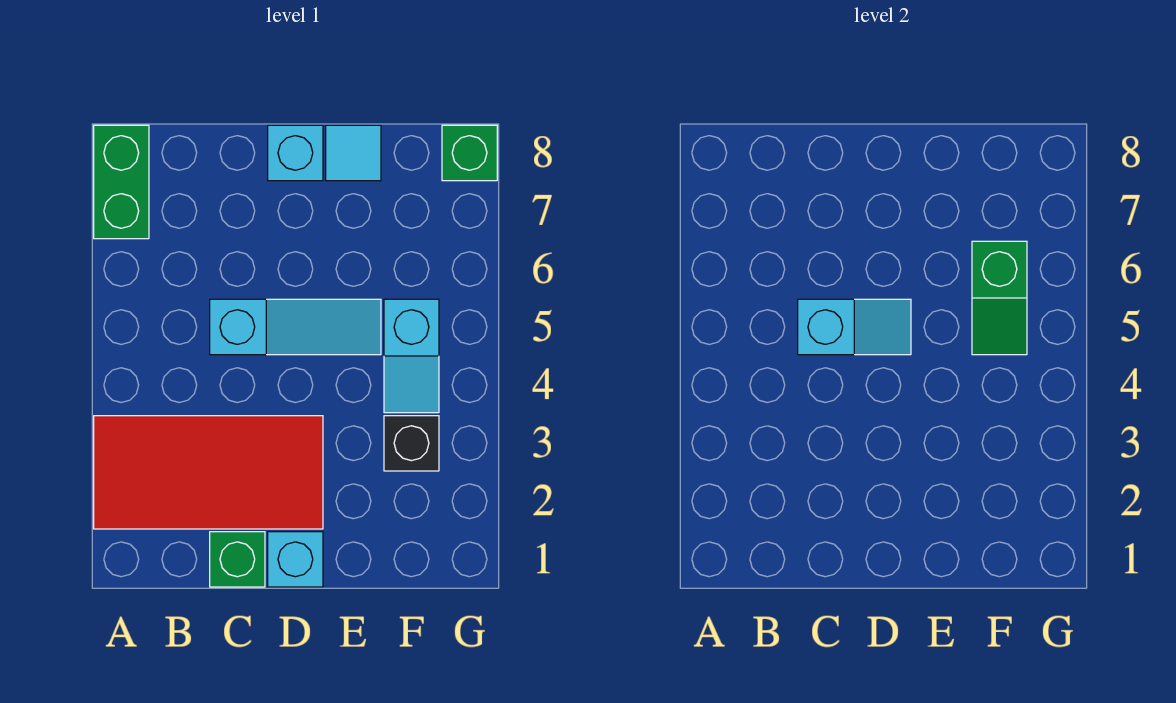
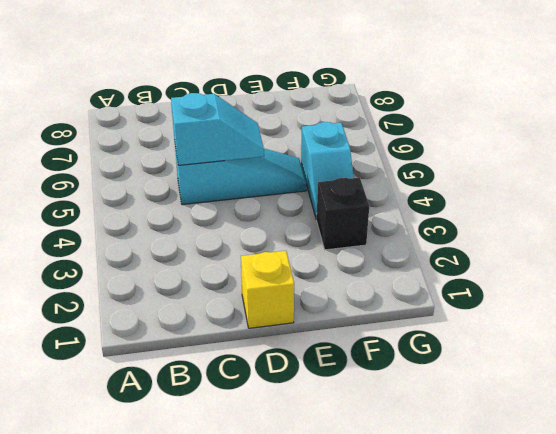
yellow 1x1 brick [241,251,294,328] -> cyan 1x1 brick [268,532,323,587]
none -> red 2x4 tile [94,416,323,529]
none -> green 1x2 brick [94,125,149,239]
none -> green 1x1 brick [210,532,265,587]

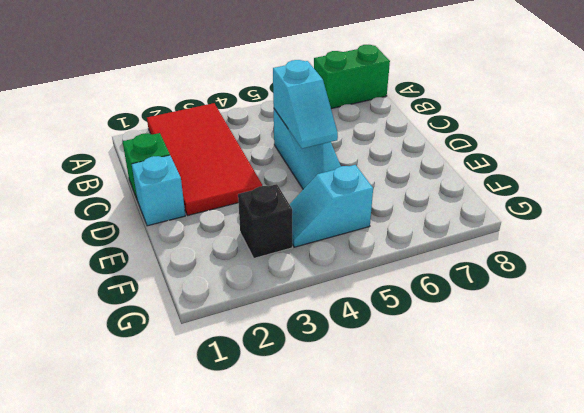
none -> cyan 1x1 brick [268,125,323,181]
none -> cyan 1x1 tile [326,125,381,181]
none -> green 1x1 brick [442,125,497,181]

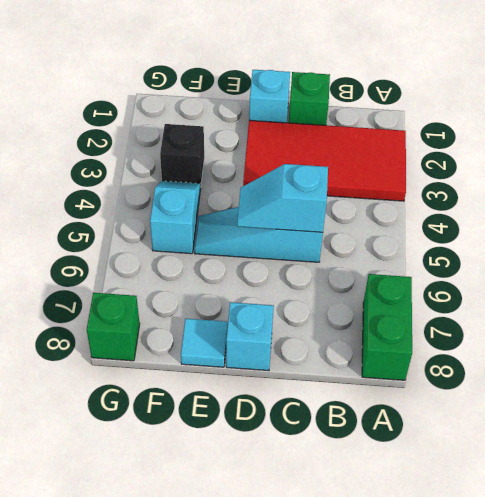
none -> green 1x2 slope [972,241,1027,355]

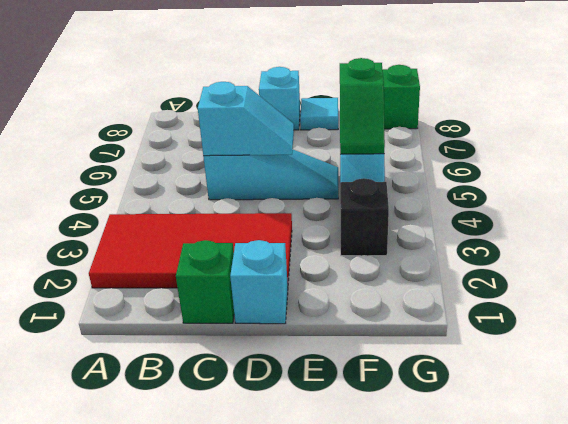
none -> green 1x2 brick [94,125,149,239]

